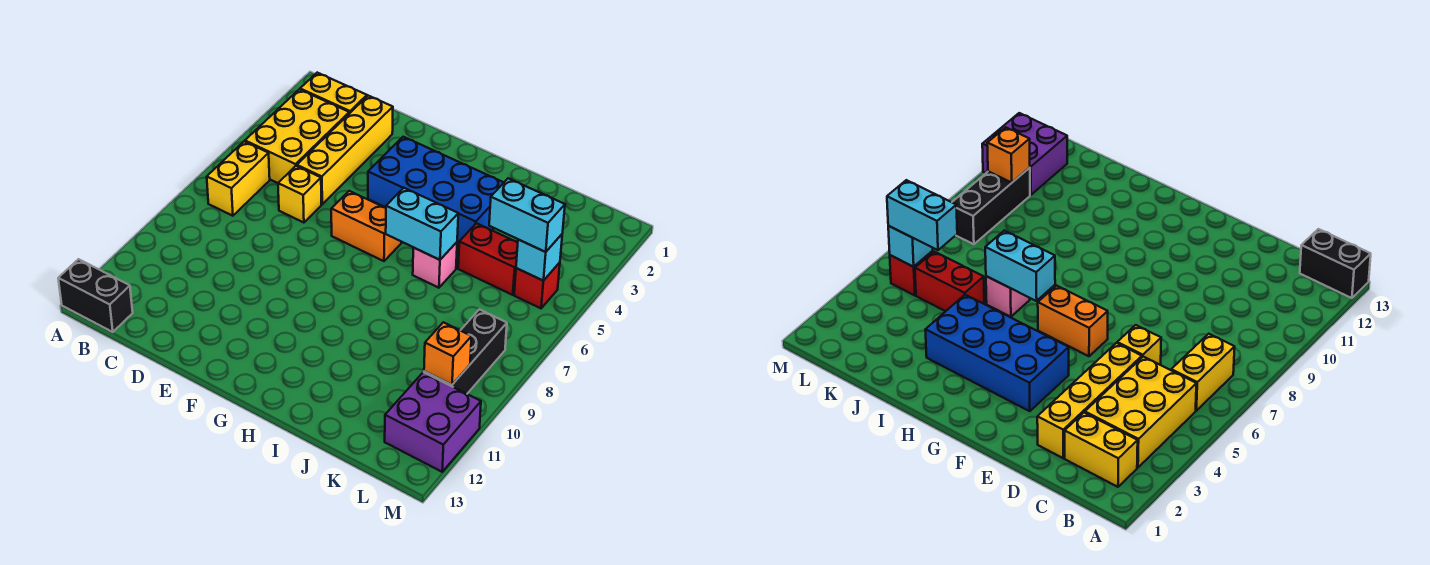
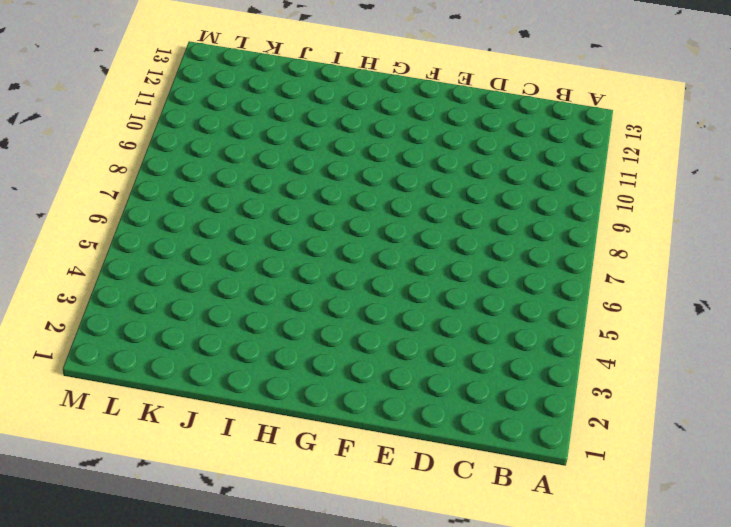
none -> black 1x2 brick [58,259,133,332]
none -> yellow 1x2 brick [300,73,367,114]
none -> yellow 2x3 brick [245,89,349,183]

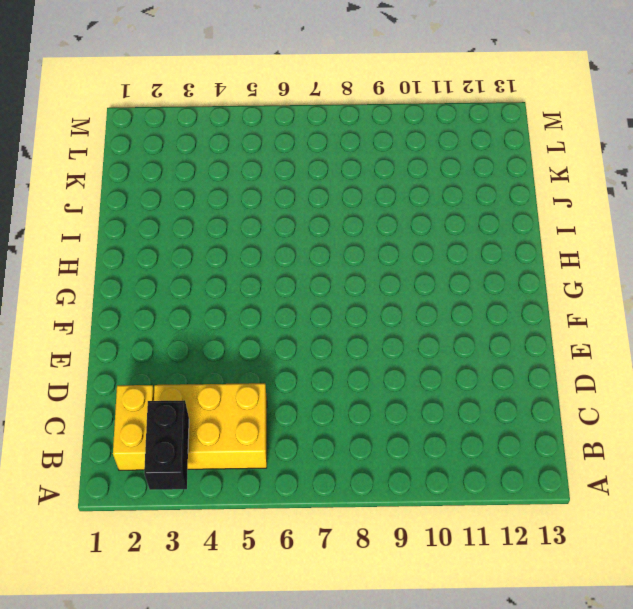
black 1x2 brick [144,400,189,490] -> black 1x2 brick moved to [58,259,133,332]
none -> yellow 1x2 brick [207,141,270,216]
none -> yellow 1x4 brick [297,96,393,204]
none -> yellow 1x1 brick [278,166,321,223]

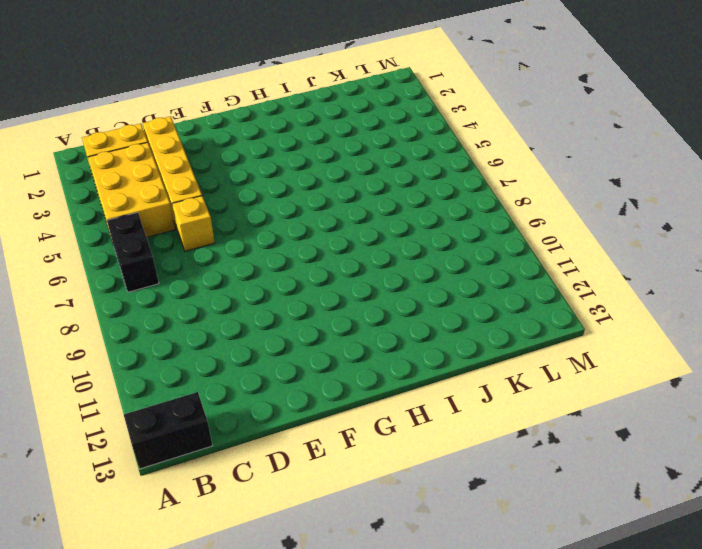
black 1x2 brick [107,212,159,292] -> yellow 1x2 brick [207,141,270,216]
none -> blue 2x4 brick [368,137,504,242]
none -> orange 1x2 brick [331,191,401,261]
none -> pink 1x1 brick [413,242,457,288]

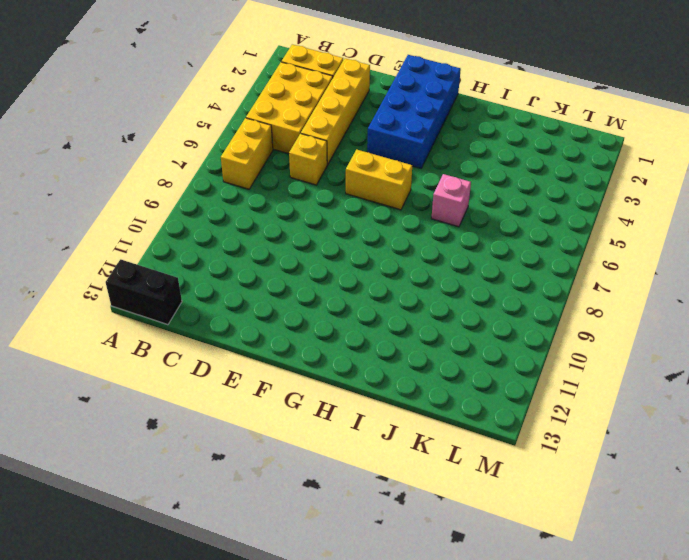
blue 2x4 brick [367,55,461,168] -> blue 2x4 brick turned to [368,137,504,242]
yellow 1x2 brick [346,150,412,210] -> orange 1x2 brick [331,191,401,261]
none -> red 1x2 brick [458,223,518,295]
none -> red 1x1 brick [514,262,560,308]
none -> black 1x3 brick [424,309,507,394]

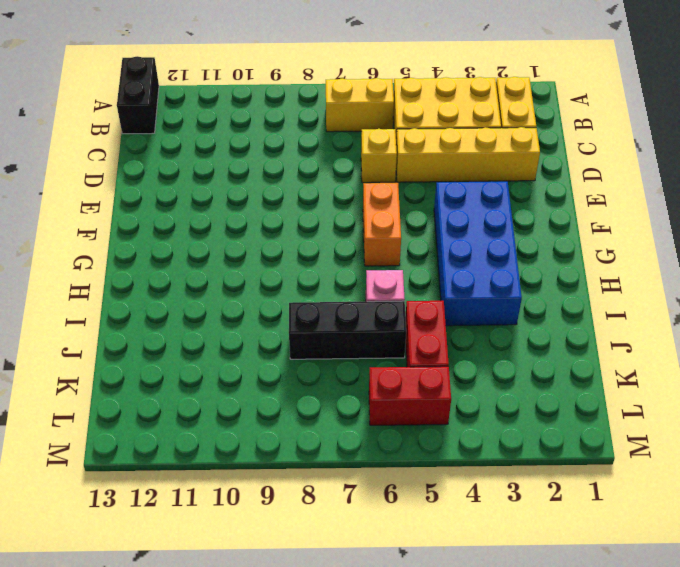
black 1x3 brick [289,301,406,359] -> black 1x3 brick moved to [424,309,507,394]
red 1x2 brick [369,366,451,425] -> red 1x1 brick [514,262,560,308]
none -> purple 2x2 brick [385,372,481,472]
none -> cyan 1x2 brick [386,188,458,260]
none -> cyan 1x1 brick [516,234,562,280]

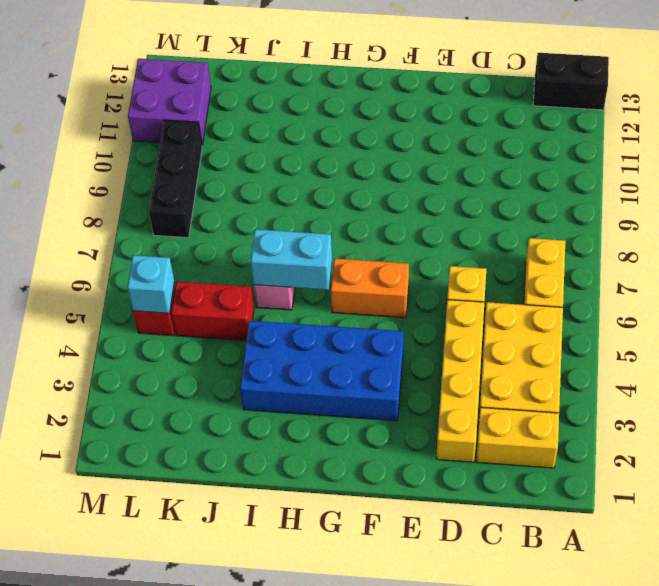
none -> orange 1x1 brick [424,322,472,385]
none -> cyan 1x2 brick [489,178,565,252]

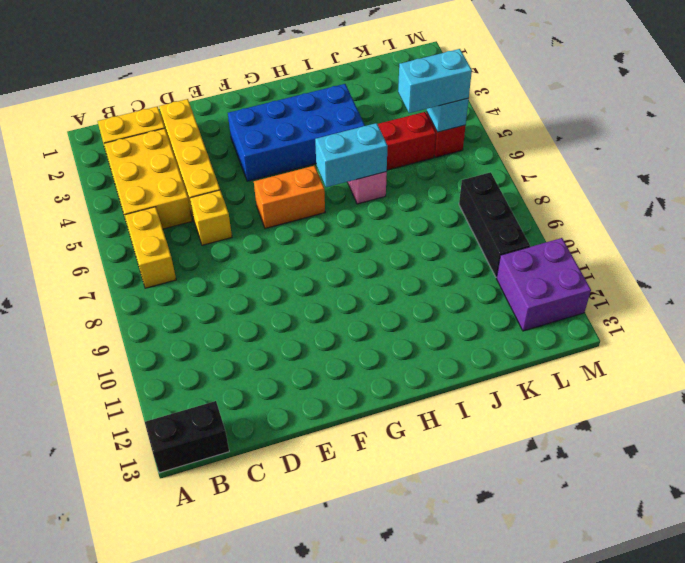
none -> orange 1x1 brick [424,322,472,385]

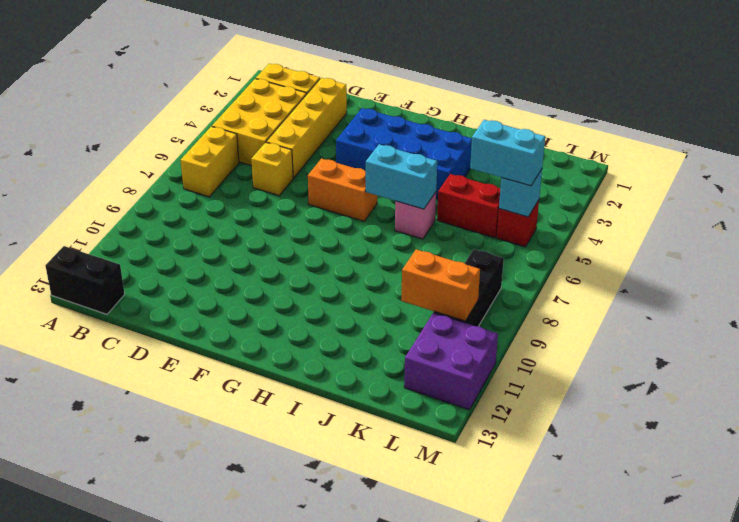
orange 1x2 brick [401,249,480,321] -> orange 1x1 brick [424,322,472,385]

